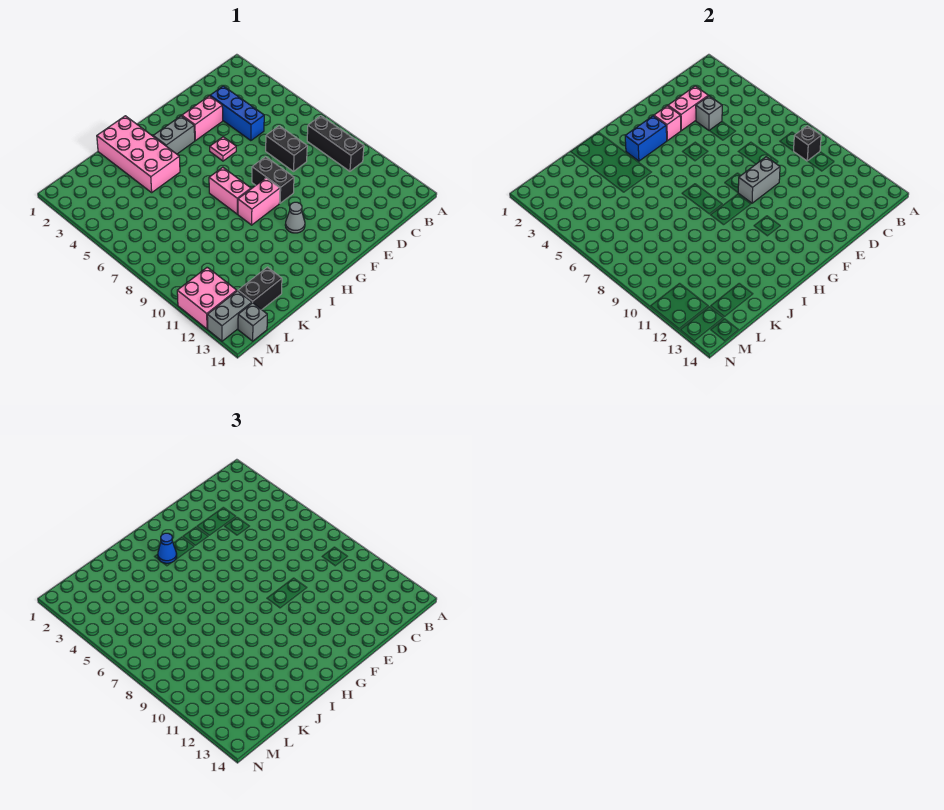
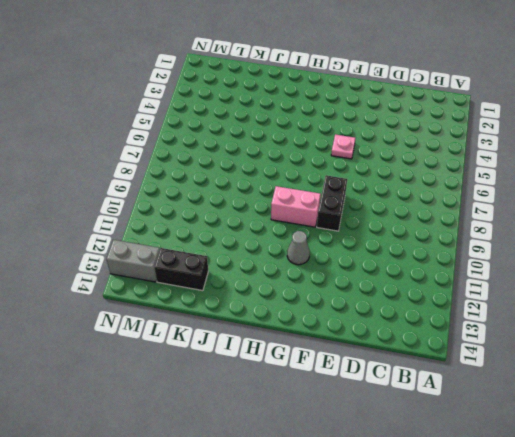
none -> black 1x3 brick [307,116,364,171]
none -> blue 1x3 brick [210,86,264,141]
none -> black 1x2 brick [266,126,307,171]

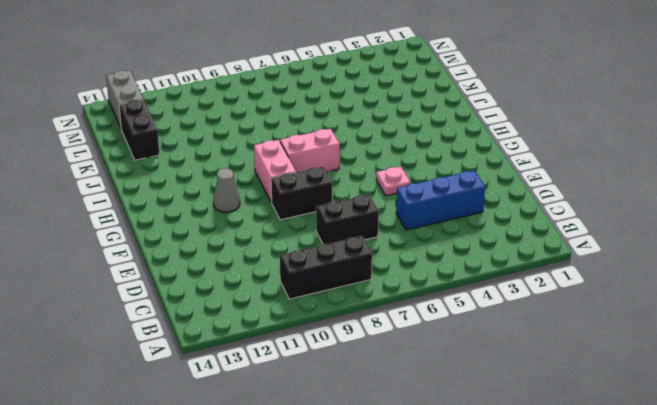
none -> pink 1x2 brick [182,96,223,141]
none -> grey 1x2 brick [153,116,195,154]
none -> pink 2x4 brick [97,116,180,192]

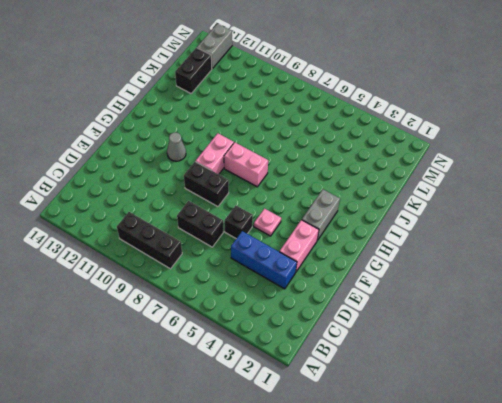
black 1x1 brick [225,206,253,239] -> black 1x1 brick moved to [794,126,821,161]
none -> pink 2x4 brick [97,116,180,192]
none -> pink 2x2 brick [177,267,237,329]
none -> grey 1x1 brick [238,303,267,341]

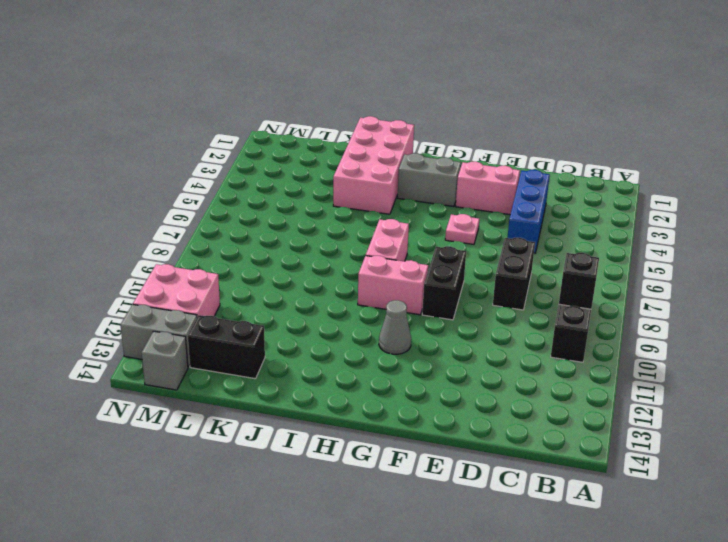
none -> pink 1x2 brick [668,86,708,131]
none -> grey 1x1 brick [696,96,722,130]
none -> grey 1x2 brick [738,157,780,203]

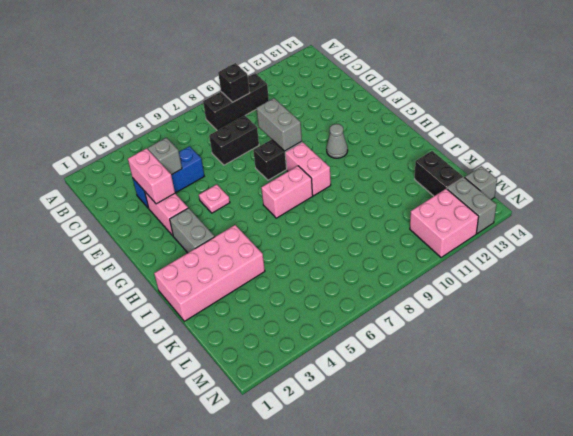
none -> pink 1x1 brick [654,106,681,141]
none -> blue 1x2 brick [625,116,667,161]
none -> blue 1x1 cone [158,533,177,563]

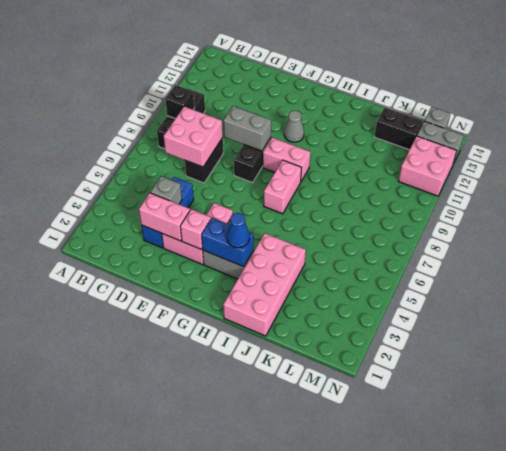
pink 2x2 brick [164,107,223,167] -> none

